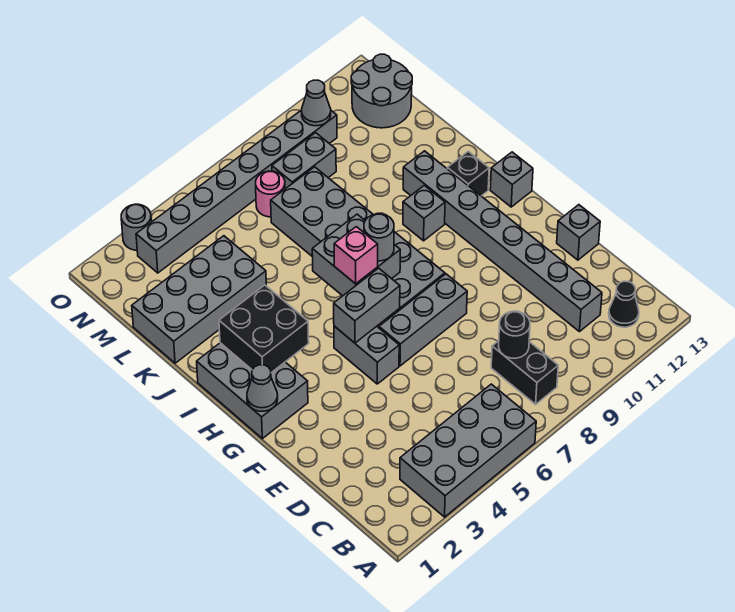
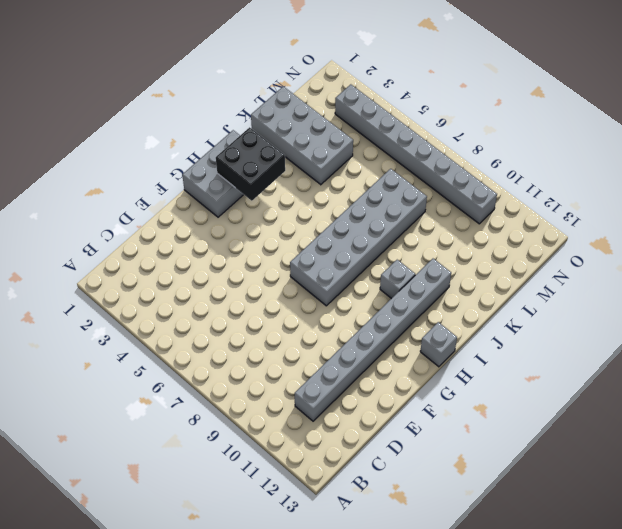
none -> grey 2x4 brick [400,384,536,517]
none -> black 1x2 brick [491,341,558,404]
none -> black 1x1 cone [609,281,639,327]

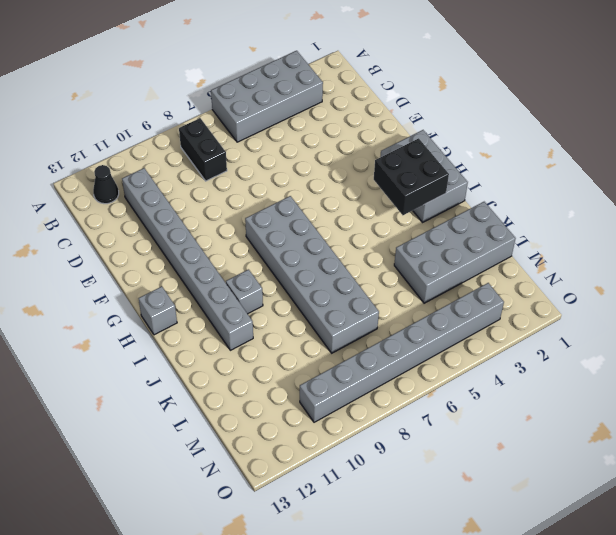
none -> grey 1x1 brick [557,205,600,260]
none -> grey 1x2 brick [334,326,399,384]
none -> grey 1x3 brick [379,274,467,366]

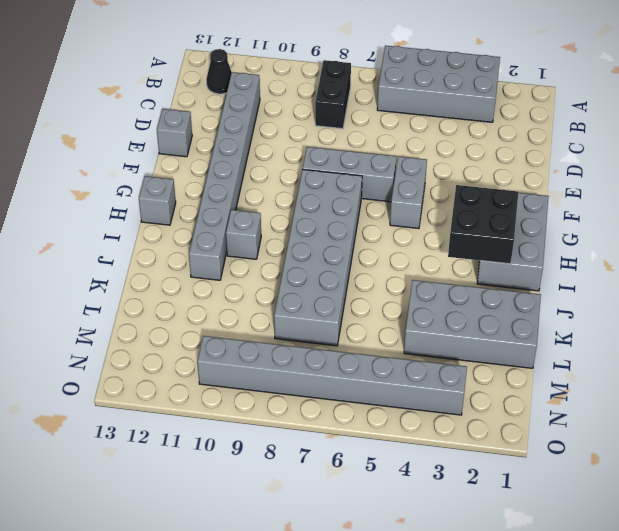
none -> black 1x1 brick [447,151,489,196]
none -> pink 1x1 round brick [256,171,285,217]
none -> grey 1x2 brick [272,133,336,189]

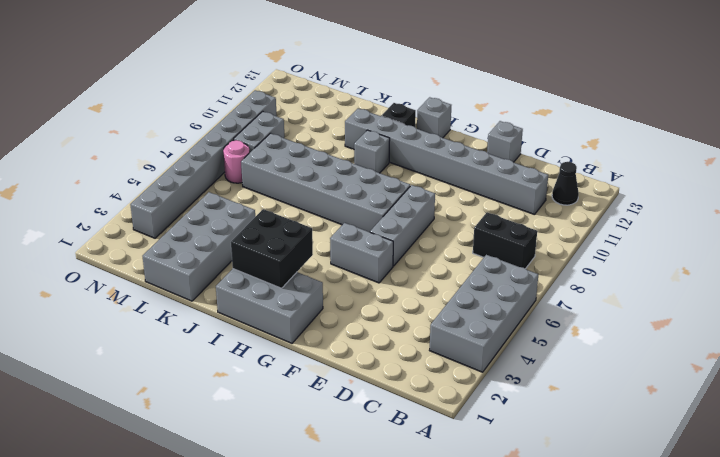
none -> grey 2x2 round brick [351,54,412,128]
none -> grey 1x1 round brick [121,204,151,250]
none -> black 1x1 round brick [499,311,530,358]

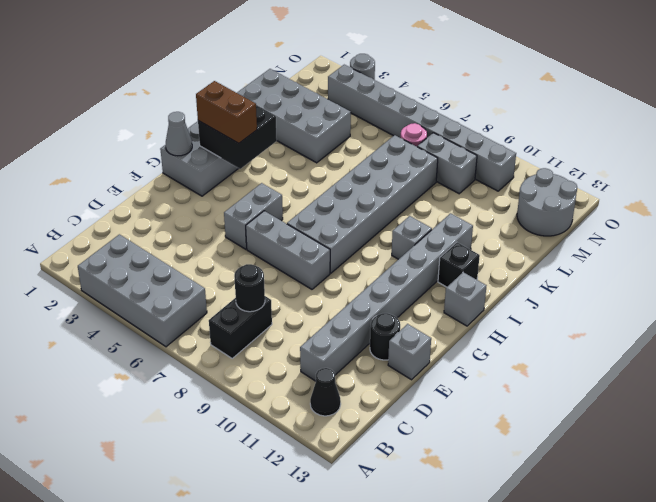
black 1x1 round brick [370,313,400,360] -> none
brown 1x2 brick [196,81,257,143] -> none
none -> grey 1x2 brick [334,268,400,343]
none -> grey 2x2 brick [312,214,400,296]
none -> grey 1x1 cone [302,80,331,126]

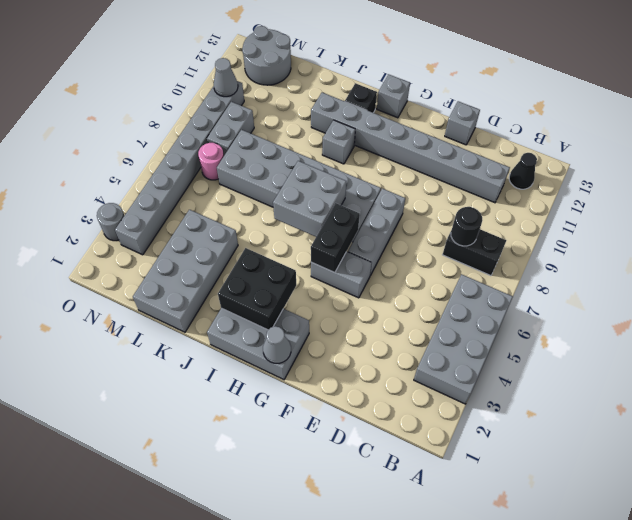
black 1x2 brick [311,203,360,273] -> grey 1x2 brick [334,268,400,343]
none -> pink 1x1 brick [334,227,378,284]
none -> grey 1x1 round brick [364,214,394,261]

